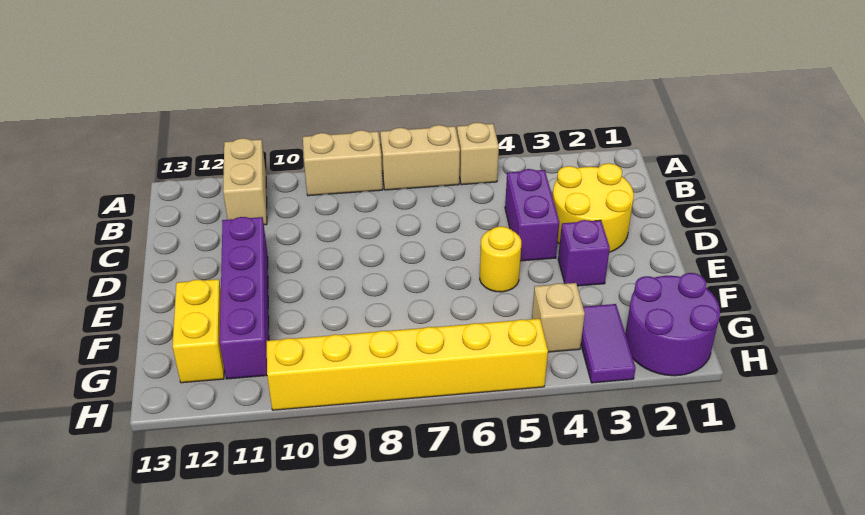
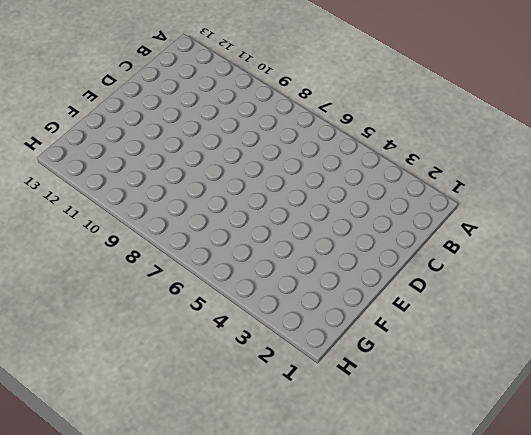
none -> tan 1x1 brick [457,122,499,185]
none -> tan 1x2 brick [380,125,460,190]
none -> tan 1x2 brick [303,130,383,196]

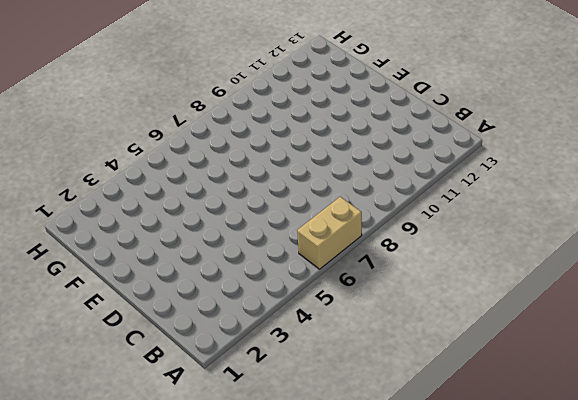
none -> tan 1x1 brick [457,122,499,185]
none -> tan 1x2 brick [303,130,383,196]
none -> tan 1x2 brick [223,138,267,225]

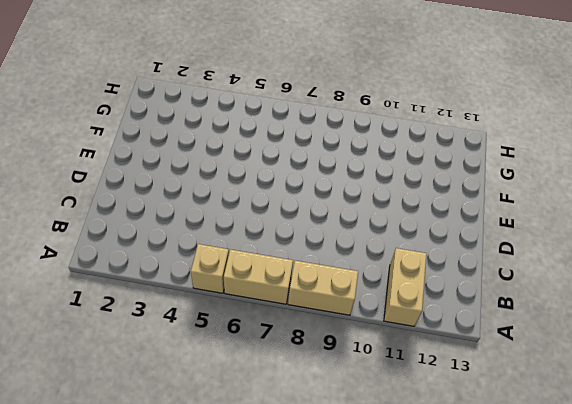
none -> yellow 2x2 round brick [553,163,634,252]
none -> purple 1x2 brick [505,169,559,261]
none -> purple 1x4 brick [220,217,269,379]

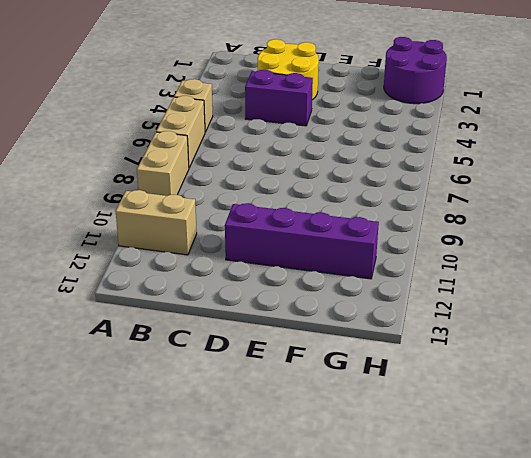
none -> purple 1x1 brick [558,220,610,286]
none -> yellow 1x1 round brick [480,226,521,292]
none -> yellow 1x2 brick [173,279,224,383]

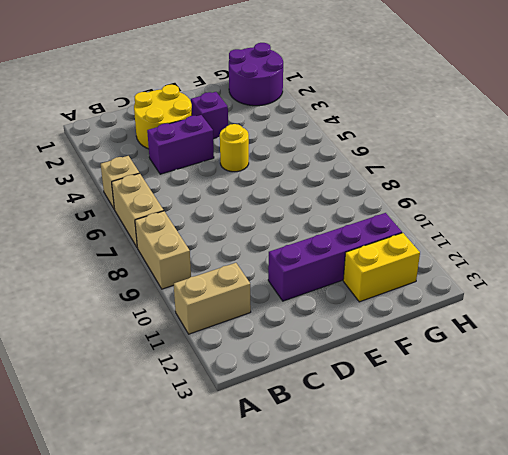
none -> purple 1x2 tile [581,304,636,383]
none -> tan 1x1 brick [532,283,585,352]
none -> yellow 1x6 brick [267,319,548,410]

